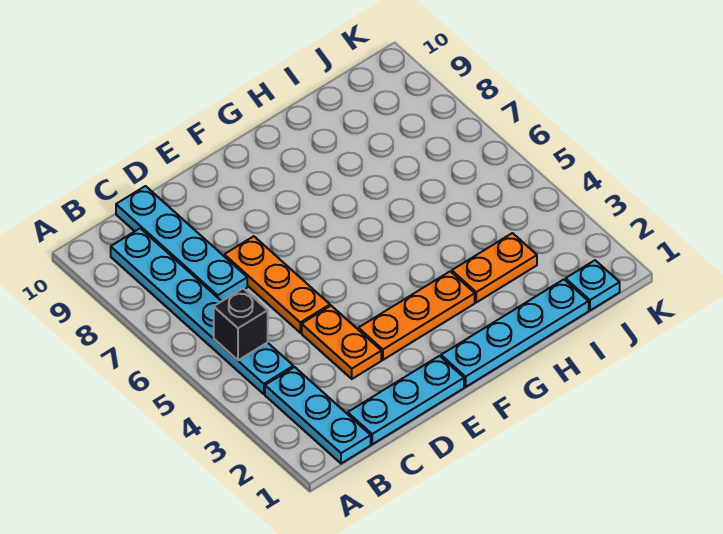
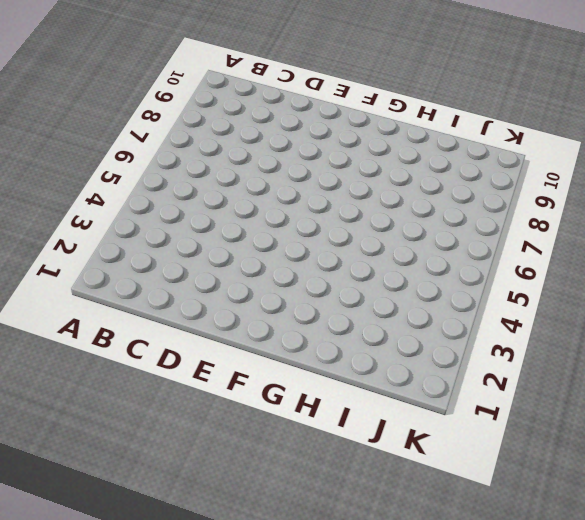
none -> cyan 1x3 plate [265,367,371,464]
none -> cyan 1x6 plate [111,228,293,394]

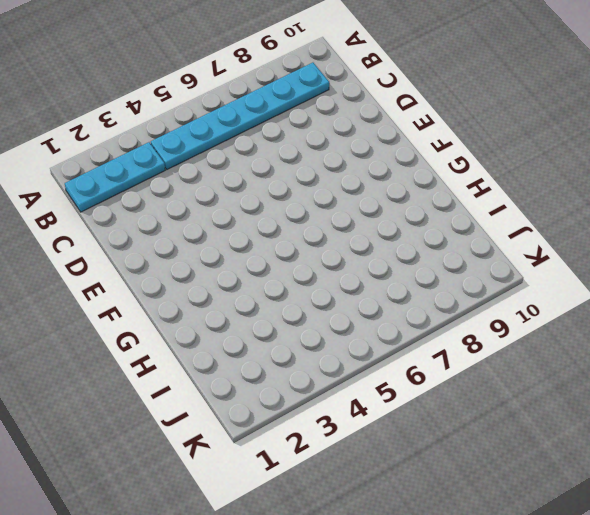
none -> cyan 1x3 plate [348,356,464,444]
none -> cyan 1x4 plate [116,186,247,301]

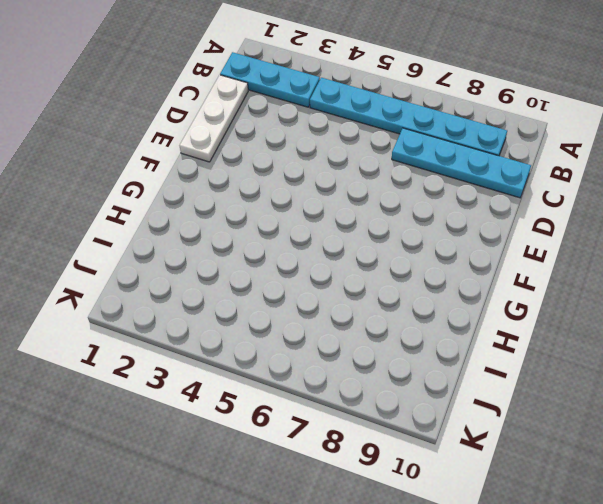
white 1x3 plate [179,75,248,162] -> cyan 1x3 plate [348,356,464,444]
none -> orange 1x2 plate [302,306,381,379]
none -> orange 1x3 plate [224,236,330,333]

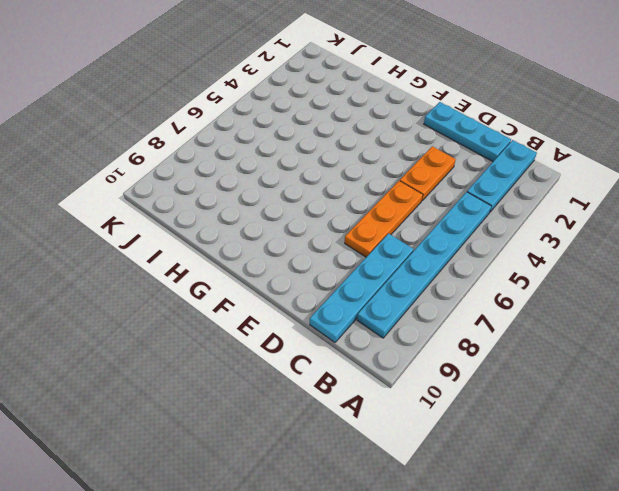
none -> orange 1x3 plate [358,271,475,360]
none -> cyan 1x4 plate [441,279,589,387]

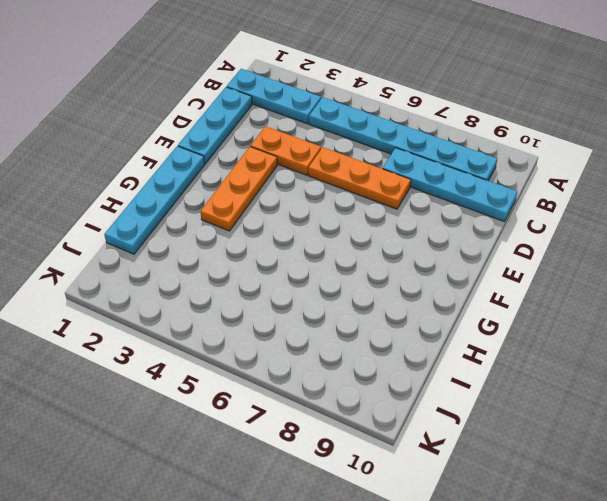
none -> orange 1x2 plate [452,233,537,302]
none -> cyan 1x1 plate [566,260,620,310]

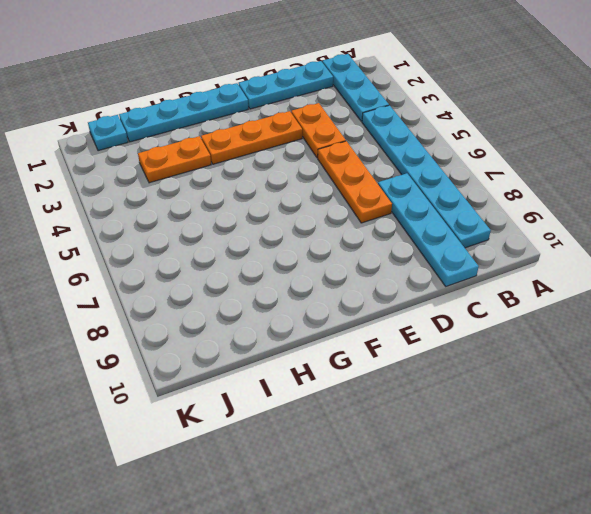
none -> black 1x1 brick [214,288,268,360]

